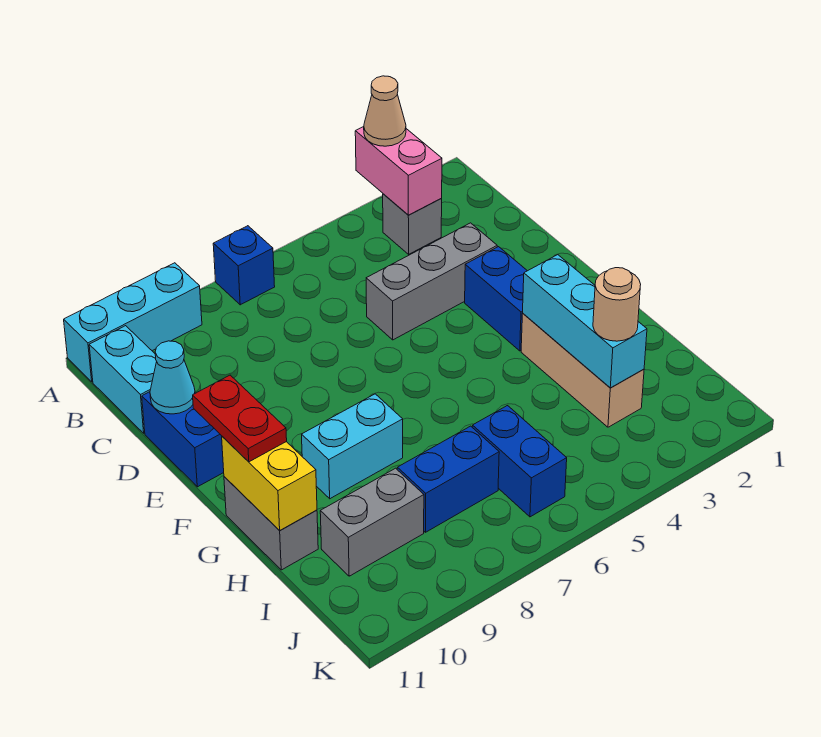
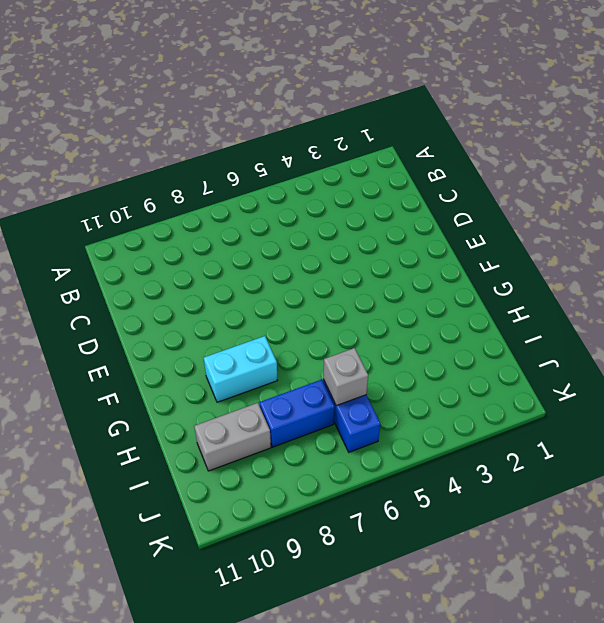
grey 1x1 brick [323,348,368,406] -> grey 1x1 brick moved to [383,194,442,254]
none -> blue 1x1 brick [213,226,275,305]
none -> cyan 1x3 brick [64,263,202,382]
none -> cyan 1x2 brick [89,326,157,433]

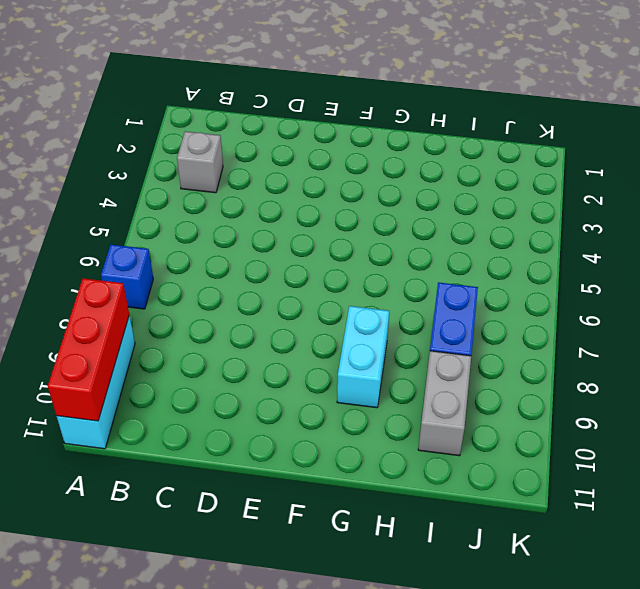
red 1x3 brick [48,278,129,421] -> none
none -> cyan 1x2 brick [89,326,157,433]
none -> grey 1x3 brick [366,223,497,340]
none -> blue 1x2 brick [142,392,224,487]

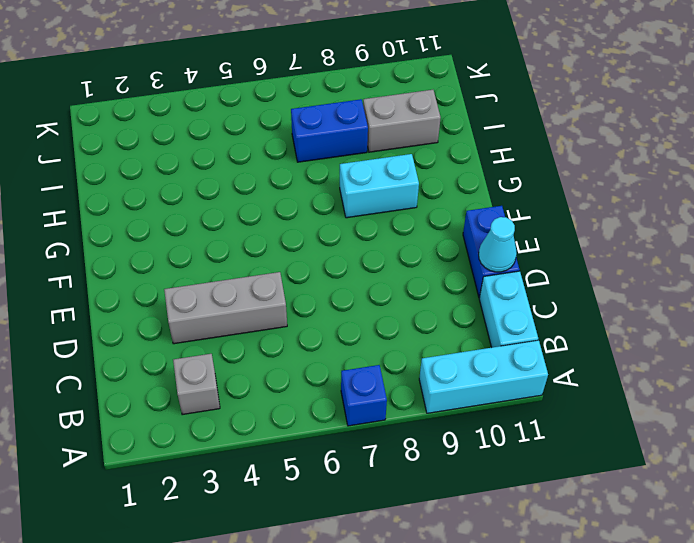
none -> blue 1x2 brick [465,247,527,351]
none -> tan 1x3 brick [521,314,644,427]
none -> grey 1x2 brick [224,477,318,570]

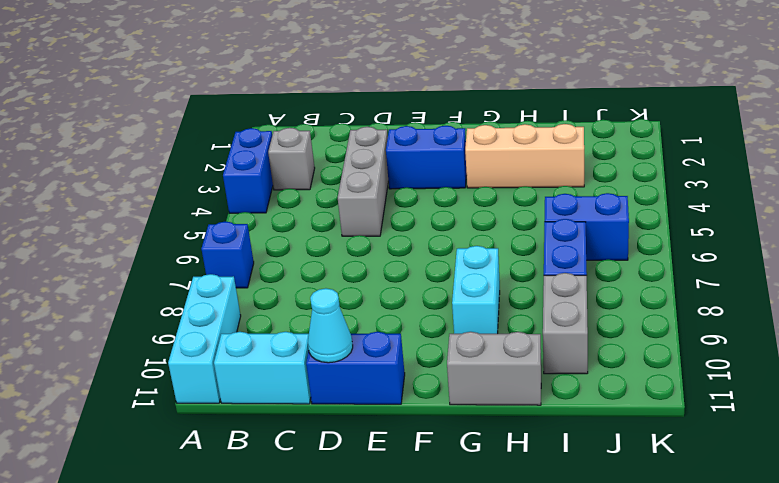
blue 1x2 brick [223,128,273,213] -> none
none -> pink 1x2 brick [355,127,442,215]
none -> cyan 1x3 brick [523,255,647,388]
none -> yellow 1x2 brick [222,436,317,531]

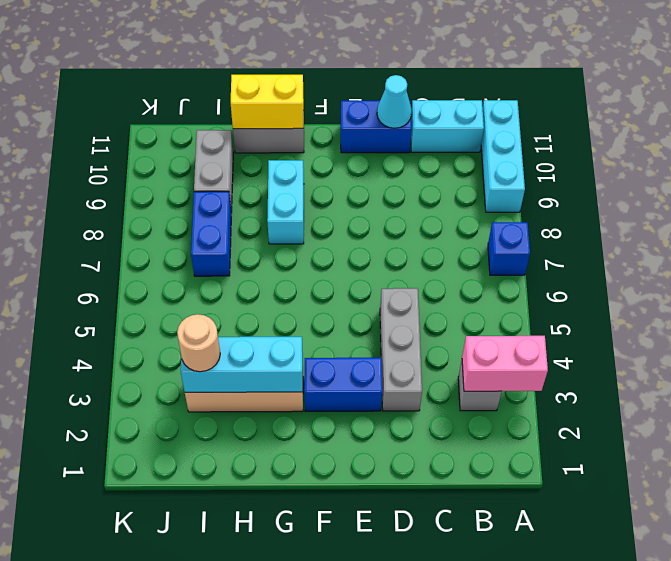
none -> blue 1x2 brick [472,406,567,517]
none -> tan 1x1 cone [364,76,406,146]
none -> red 1x2 plate [193,375,287,462]

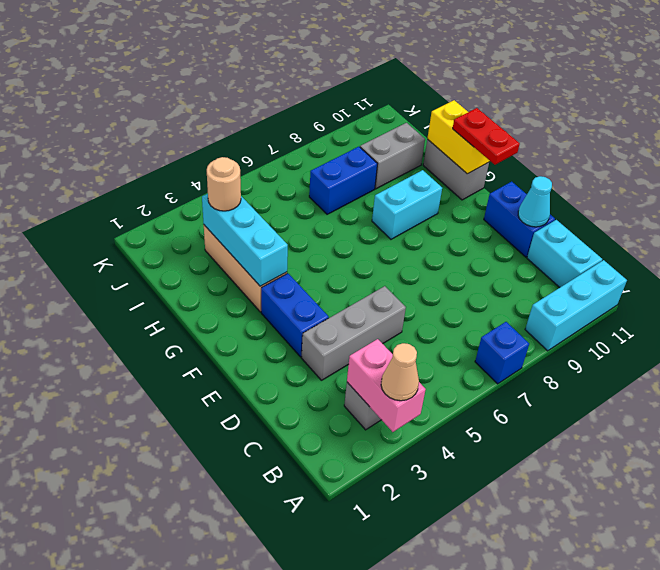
none -> blue 1x2 brick [472,406,567,517]

